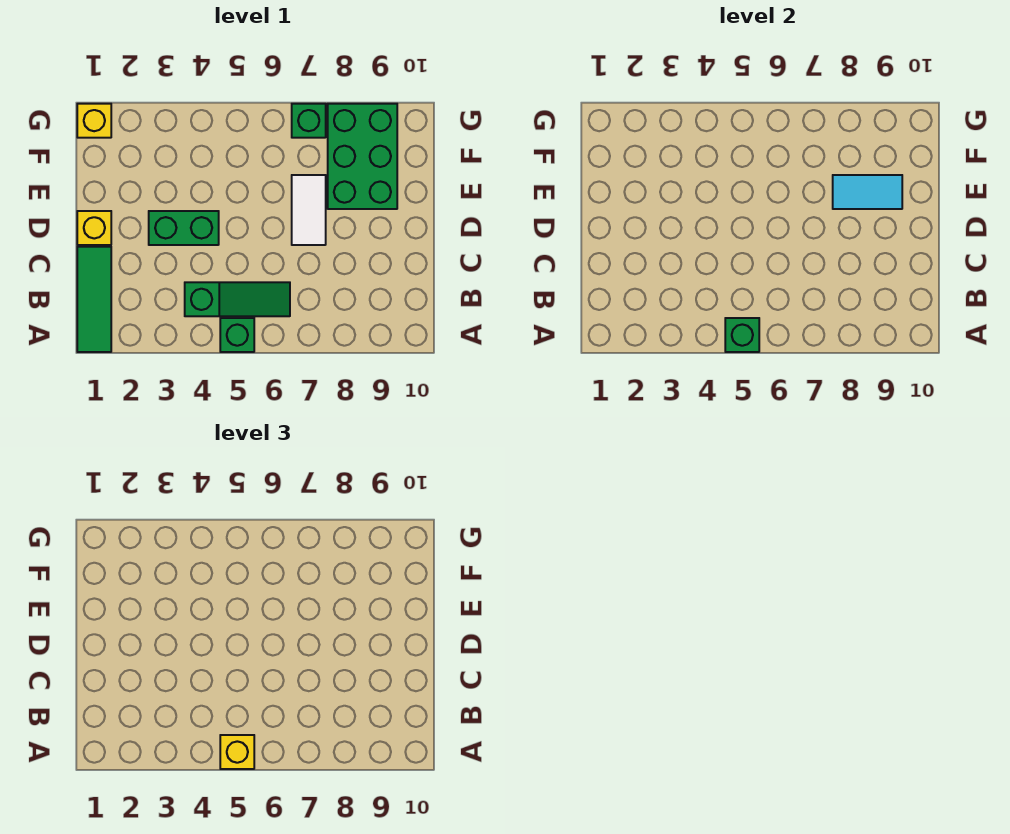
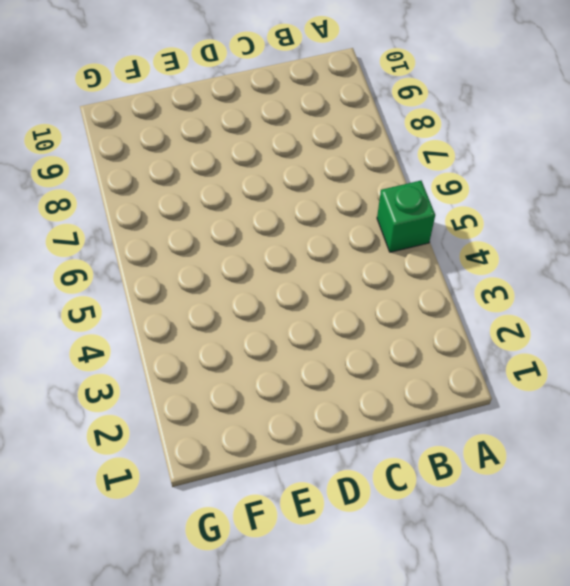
none -> green 1x3 tile [77,247,111,352]
none -> green 1x3 slope [185,282,290,316]
none -> yellow 1x1 brick [77,211,111,245]

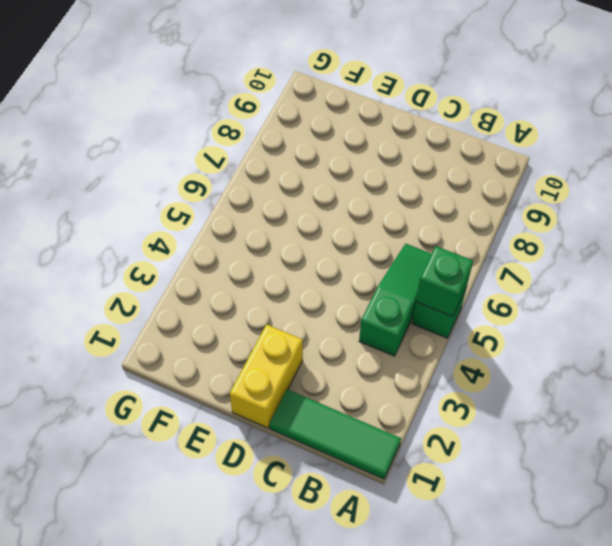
yellow 1x2 brick [230,324,303,428] -> yellow 1x1 brick [77,211,111,245]
none -> green 1x2 brick [149,211,219,245]
none -> white 1x2 tile [292,175,326,245]
none -> green 2x3 brick [328,104,397,209]

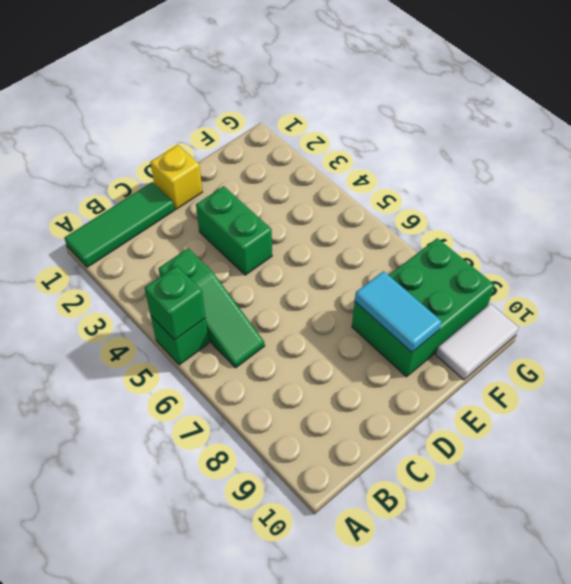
white 1x2 tile [436,304,519,380] -> white 1x2 tile moved to [292,175,326,245]
none -> yellow 1x1 brick [77,104,111,138]
none -> green 1x1 brick [292,104,326,138]
none -> yellow 1x1 brick [220,735,254,769]

